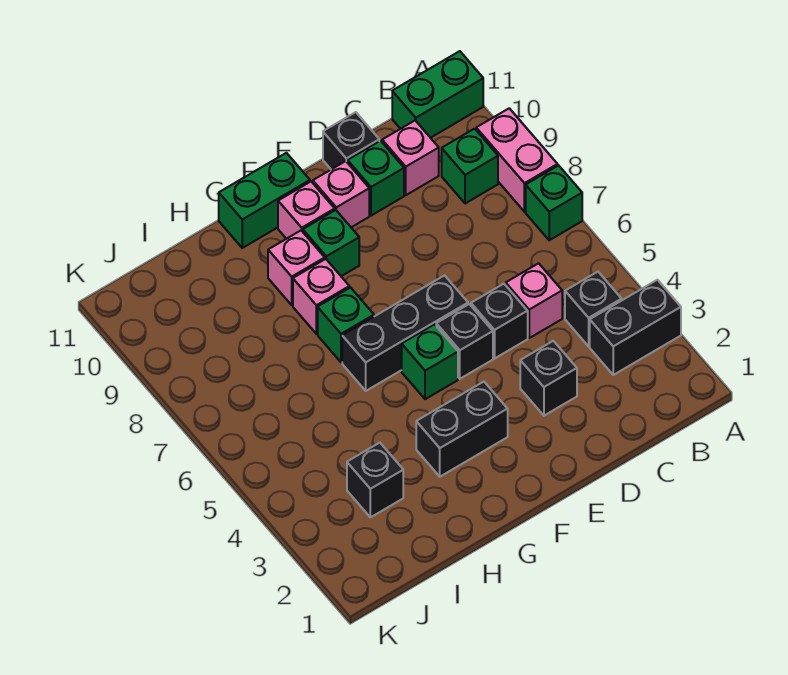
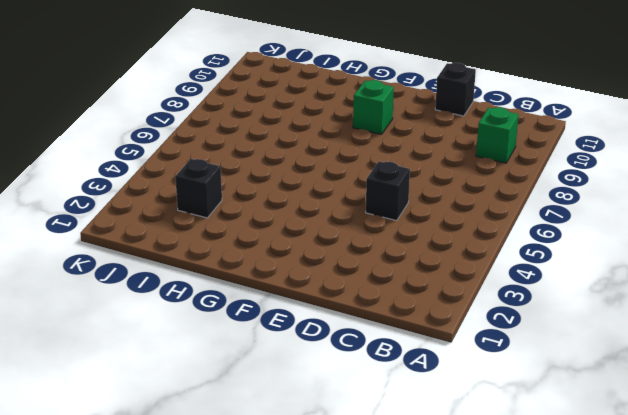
none -> black 1x2 brick [590,280,681,375]
none -> green 1x1 brick [526,165,582,240]
none -> pink 1x2 brick [476,108,558,212]

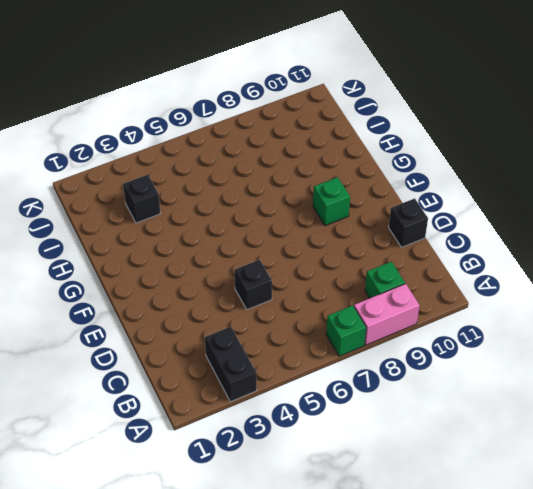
none -> green 1x2 brick [392,51,483,138]
none -> black 1x1 brick [565,272,622,346]
none -> pink 1x1 brick [506,263,562,338]

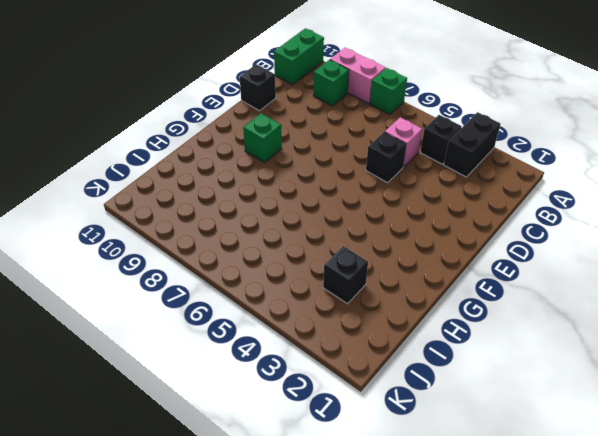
none -> pink 1x1 brick [382,121,439,195]
none -> black 1x1 brick [520,341,577,416]
none -> green 1x1 brick [348,141,404,216]

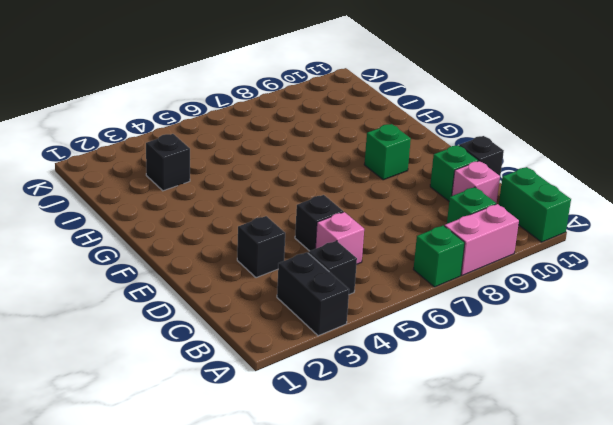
none -> black 1x1 brick [436,304,493,379]
none -> black 1x3 brick [342,276,468,391]
none -> pink 1x1 brick [313,161,369,227]

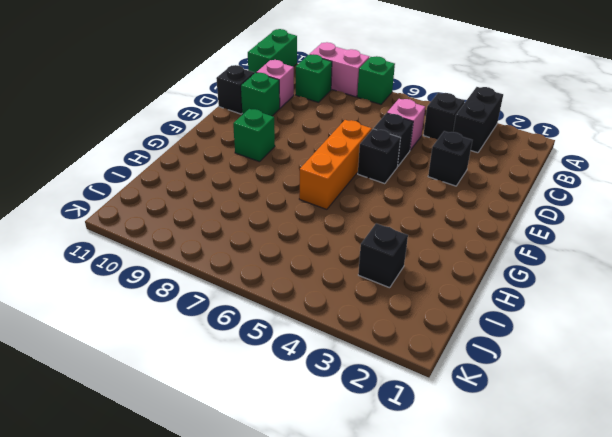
orange 1x3 brick [299,120,372,209] -> black 1x3 brick [342,276,468,391]
none -> pink 1x1 brick [313,161,369,227]
none -> black 1x2 brick [416,382,508,477]
none -> green 1x1 brick [402,324,458,399]

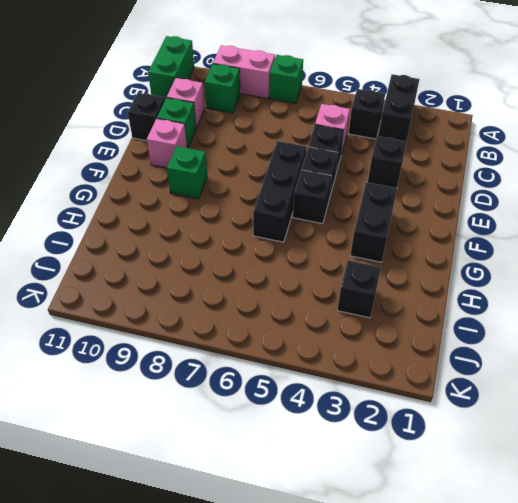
black 1x1 brick [293,170,332,224] -> green 1x1 brick [402,324,458,399]
none -> pink 1x1 brick [278,182,335,239]
none -> green 1x2 brick [219,153,310,248]
none -> green 1x1 brick [318,288,374,362]

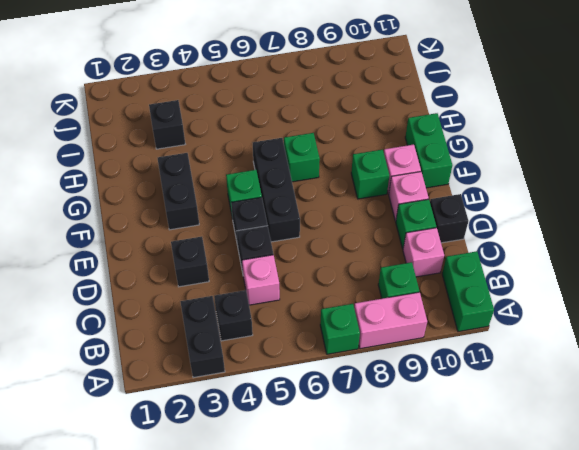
none -> pink 1x1 brick [293,259,349,334]
none -> pink 1x1 brick [268,231,325,305]

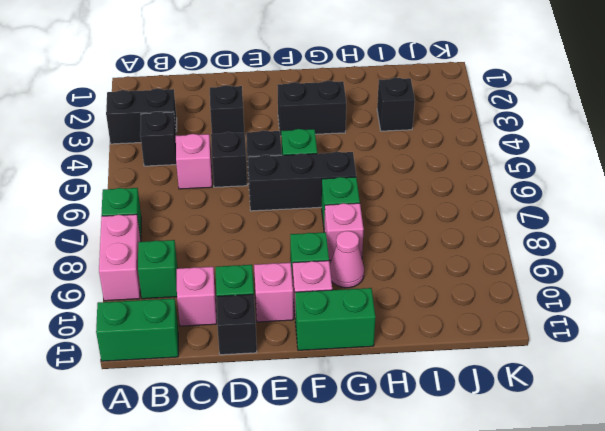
pink 1x1 cone [330,231,364,288] -> pink 1x1 brick [268,231,325,305]

